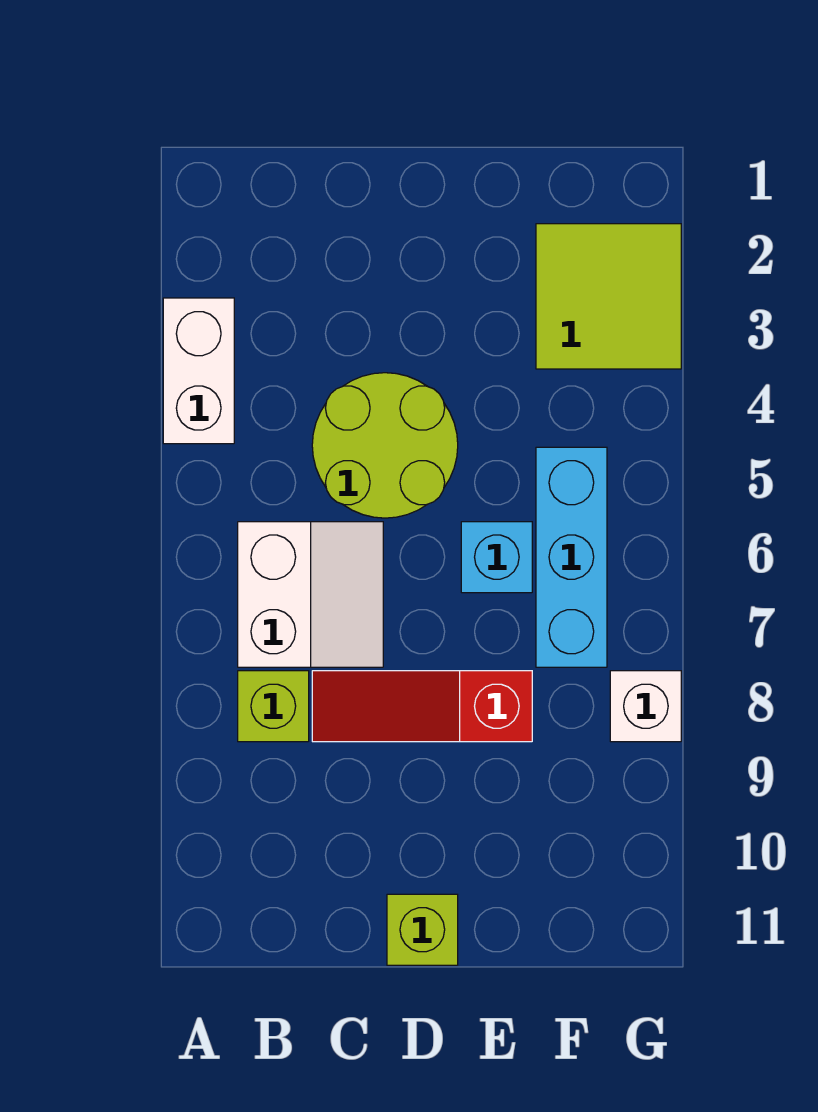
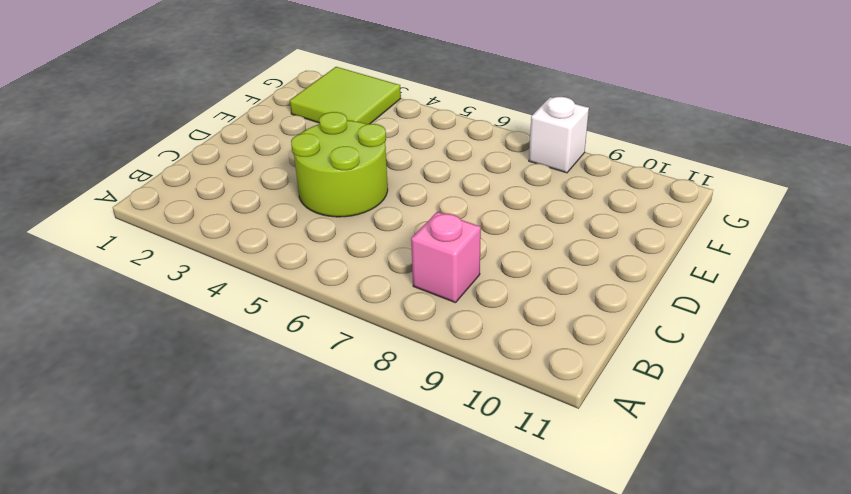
pink 1x1 brick [411,212,481,303] -> lime 1x1 brick [238,671,309,742]
none -> white 1x2 brick [163,298,234,444]
none -> white 2x2 slope [238,522,383,667]

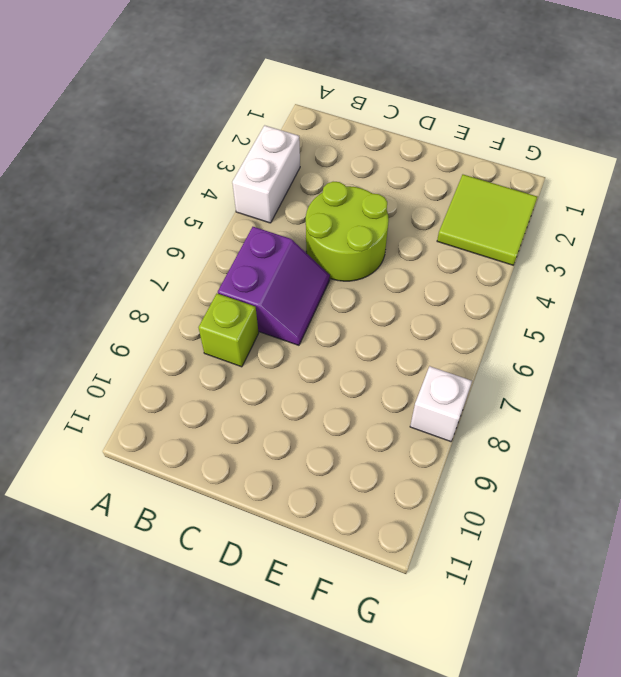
purple 2x2 slope [218,227,330,345] -> white 2x2 slope [238,522,383,667]
none -> red 1x3 slope [312,671,532,742]
none -> lime 1x1 brick [387,894,458,965]

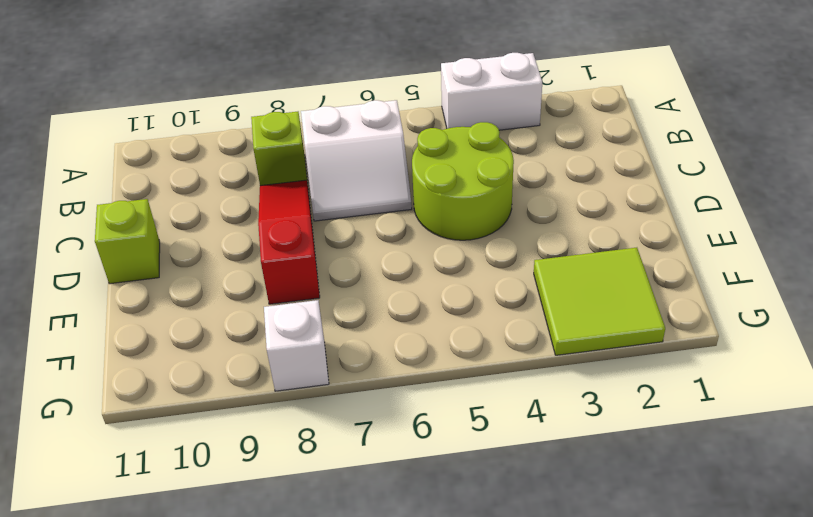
none -> cyan 1x1 brick [461,522,532,593]
none -> cyan 1x3 brick [536,447,607,667]

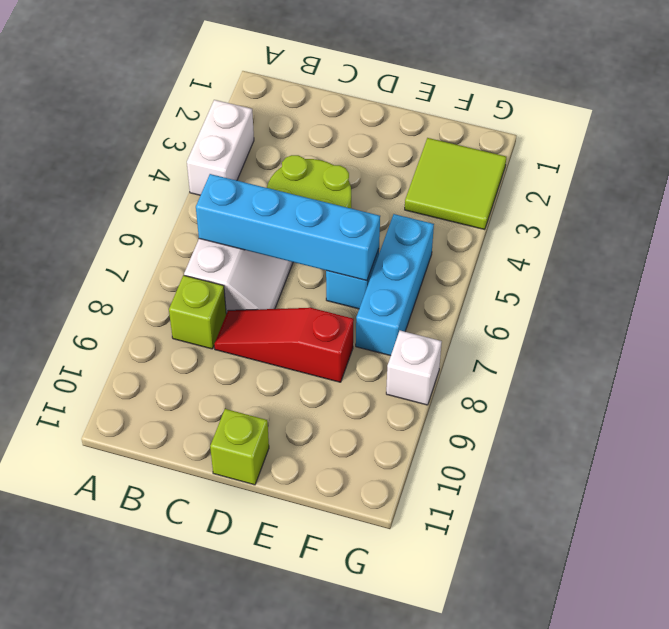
cyan 1x4 brick [196,174,380,281] -> none

